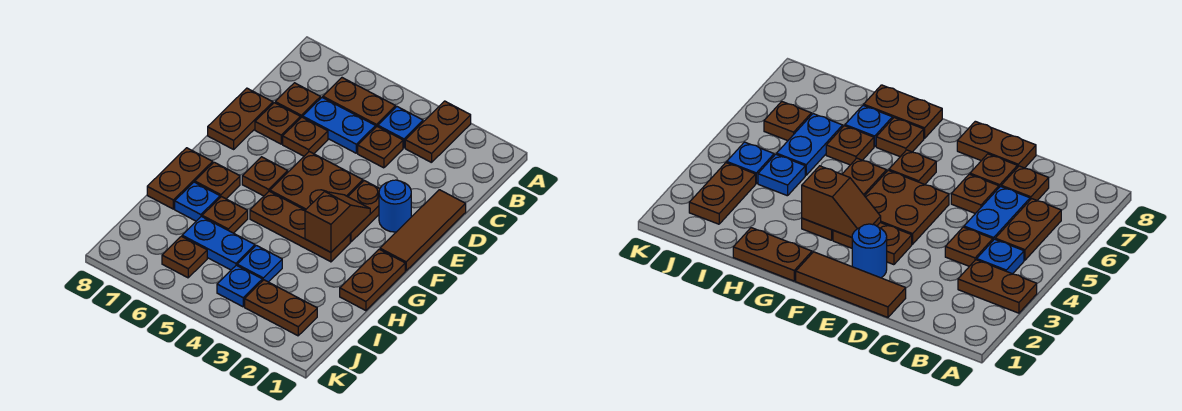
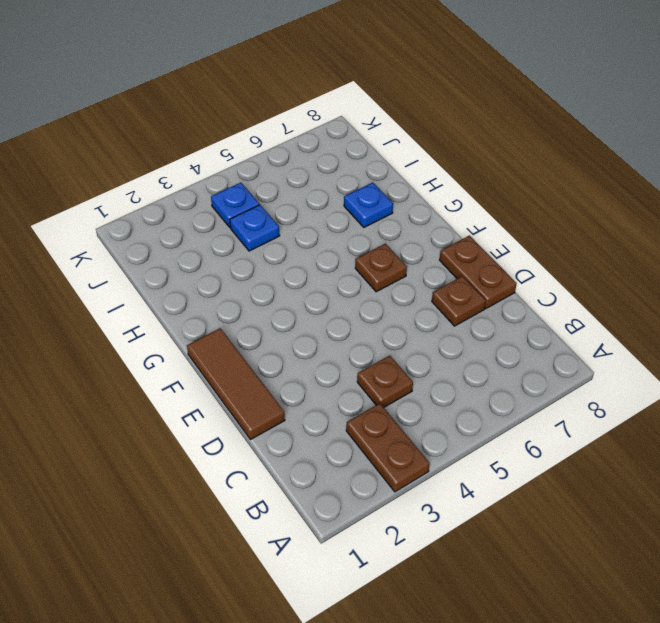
none -> blue 1x1 plate [378,107,423,148]
none -> brown 1x2 plate [323,78,396,127]
none -> blue 1x2 plate [303,97,376,153]

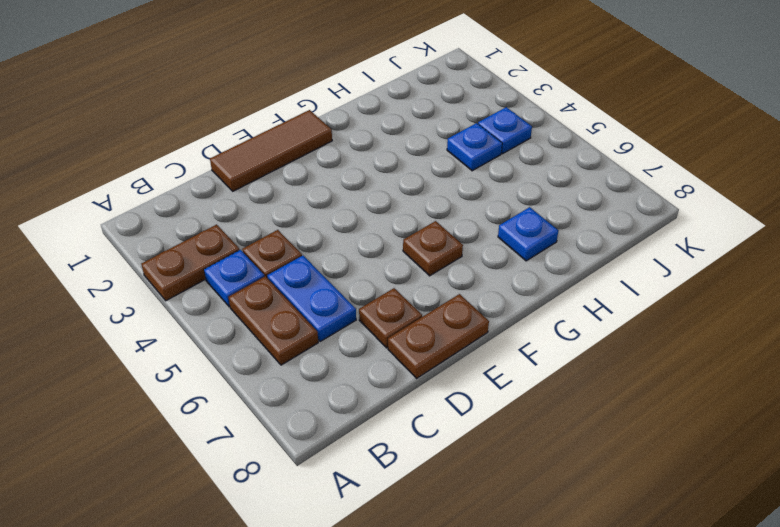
none -> brown 1x1 plate [275,83,321,118]
none -> brown 1x1 plate [283,117,328,156]
none -> blue 1x1 round brick [379,180,411,232]

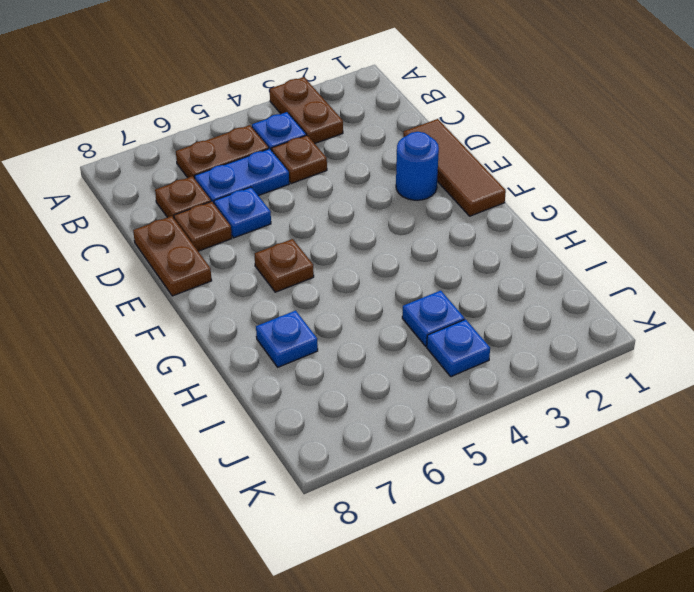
blue 1x1 plate [214,187,271,238] -> brown 1x1 plate [283,117,328,156]
none -> brown 1x2 plate [348,181,380,242]
none -> brown 2x2 plate [270,152,363,210]
none -> brown 1x2 plate [340,249,405,311]

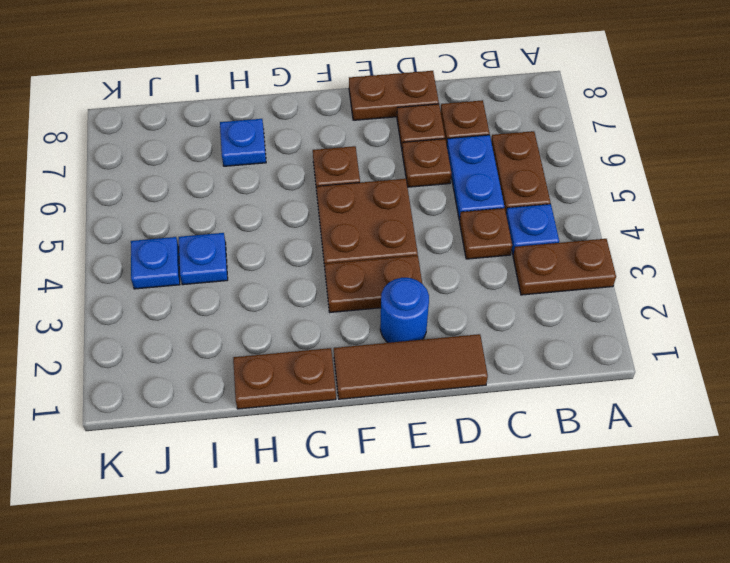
none -> brown 1x3 plate [250,191,350,262]
none -> brown 1x1 plate [195,162,240,199]
none -> brown 1x2 plate [147,148,213,209]

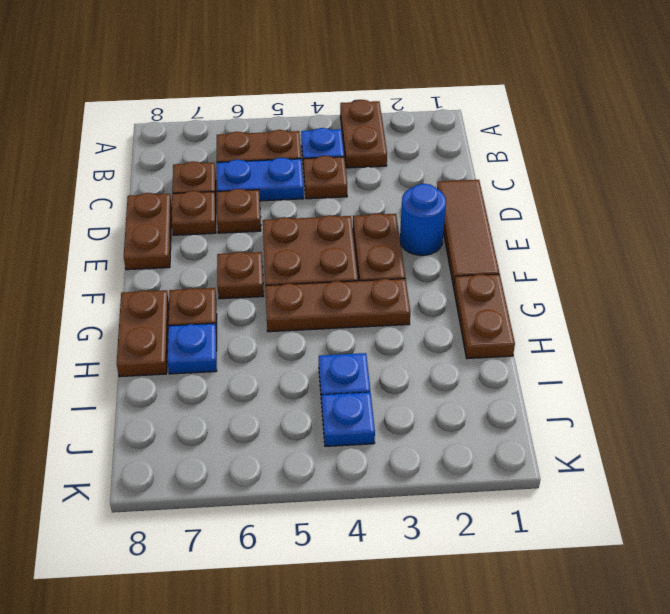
none -> brown 1x1 plate [202,197,248,233]
none -> blue 1x2 plate [182,216,255,270]
none -> brown 1x2 plate [245,280,317,336]

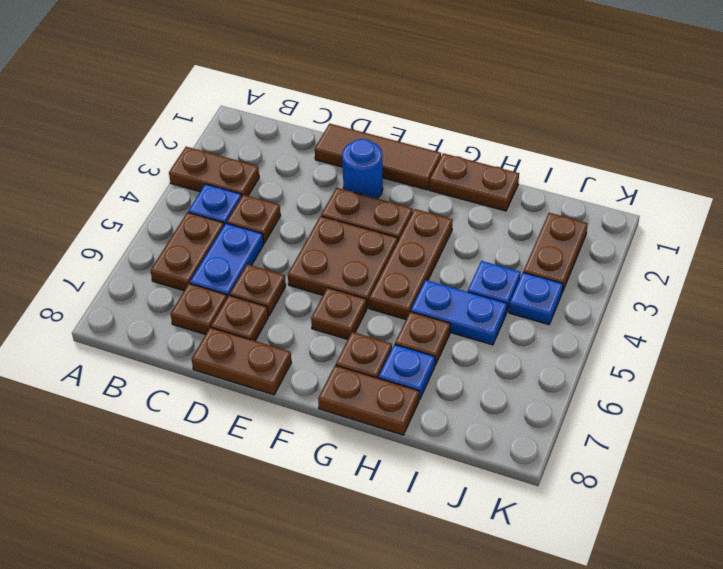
blue 1x2 plate [411,280,507,345] -> blue 1x2 plate turned to [182,216,255,270]
none -> brown 1x1 plate [162,236,207,278]
none -> brown 1x2 slope [305,191,370,252]

